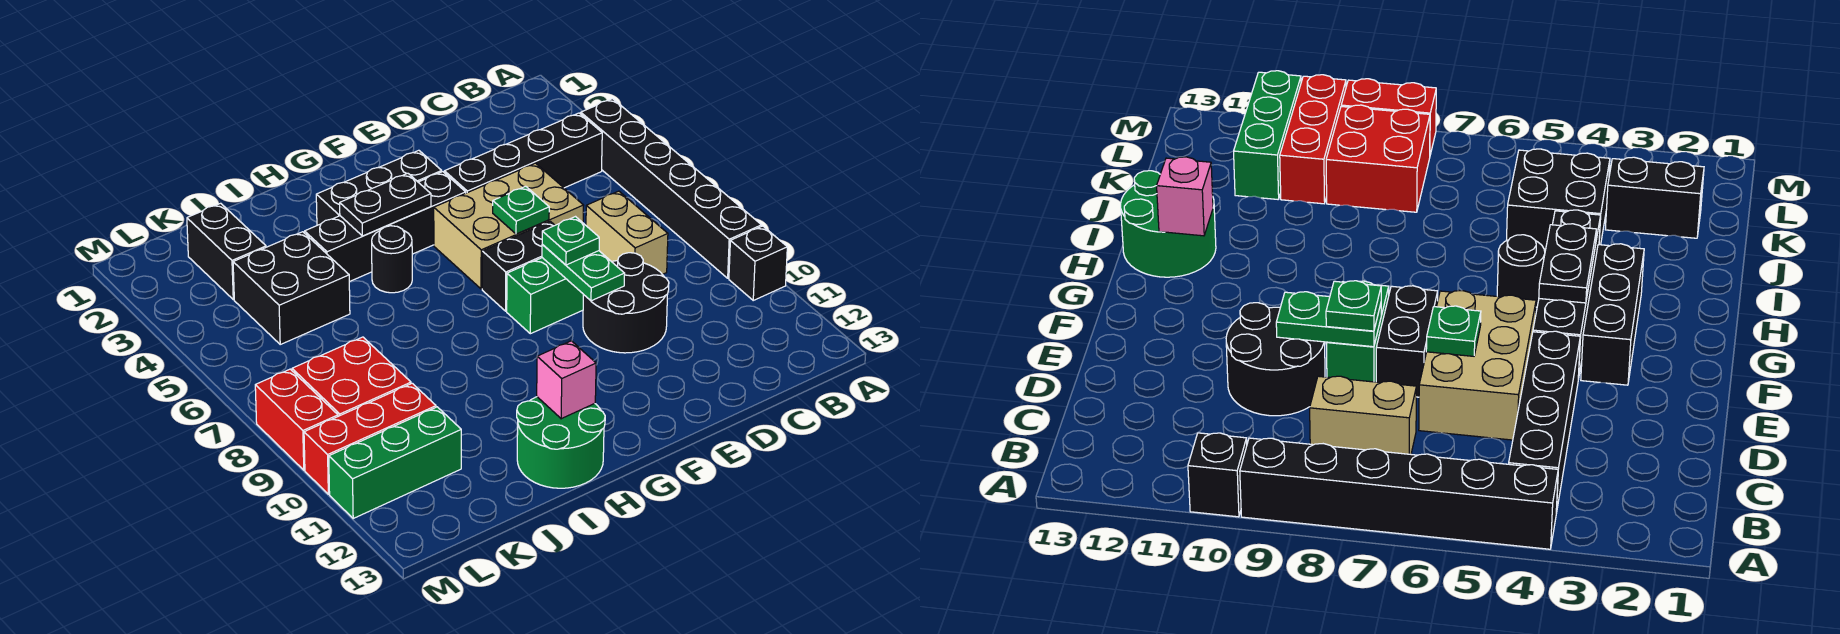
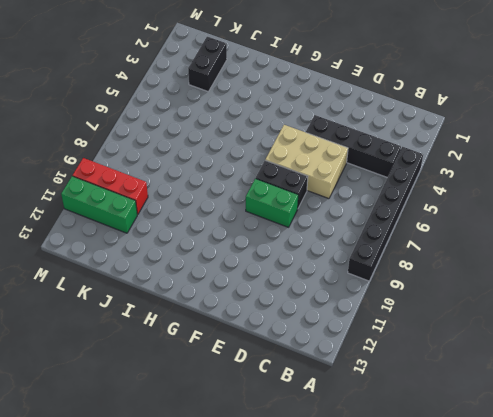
none -> black 1x1 brick [729,226,787,300]
none -> tan 1x2 brick [586,191,668,274]
none -> black 2x2 round brick [583,253,669,353]

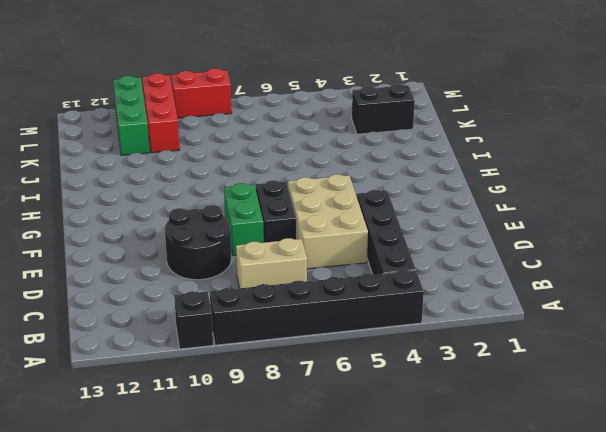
none -> black 1x3 brick [316,150,442,225]
none -> black 1x4 brick [305,172,466,282]
none -> black 1x1 round brick [372,226,412,293]

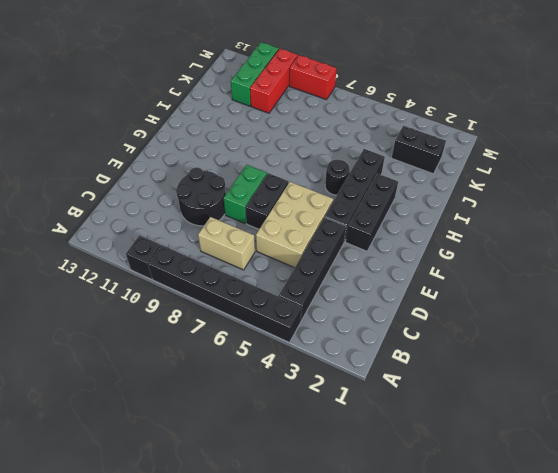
none -> green 2x2 round brick [517,397,605,488]
none -> black 2x2 brick [233,232,350,344]
none -> red 2x2 brick [292,337,411,416]

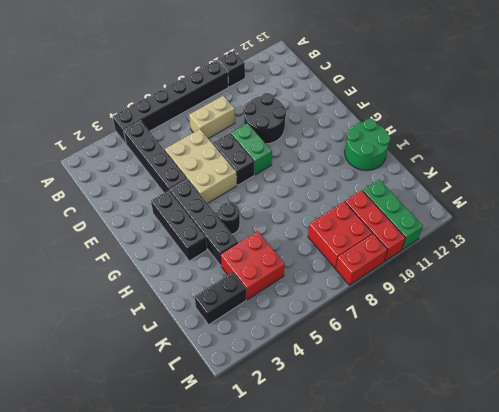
red 2x2 brick [221,231,285,300] -> black 2x2 brick [233,232,350,344]
none -> green 1x1 plate [493,186,549,234]
none -> green 1x2 plate [542,245,625,301]
none -> black 1x2 plate [340,173,431,236]

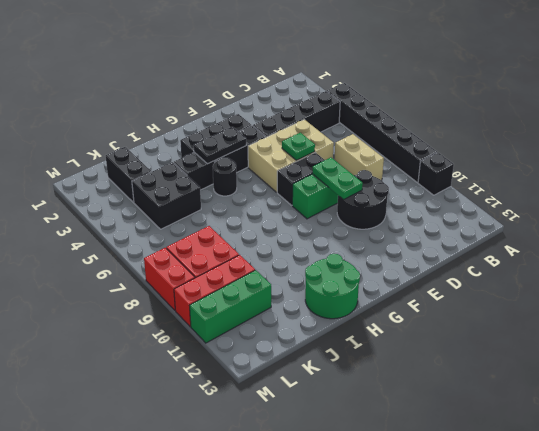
none -> pink 1x1 brick [537,341,596,419]
none -> green 1x1 plate [542,217,599,265]

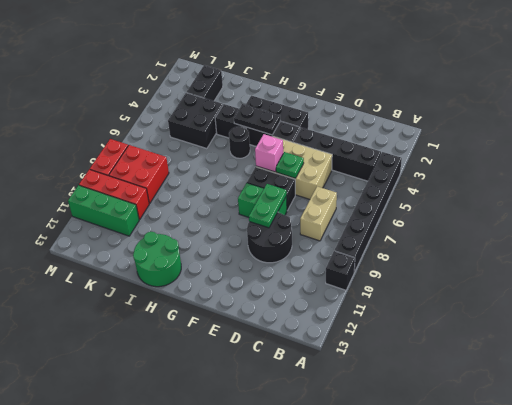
pink 1x1 brick [255,134,283,172] -> pink 1x1 brick moved to [537,341,596,419]
none -> green 1x1 plate [542,217,599,265]

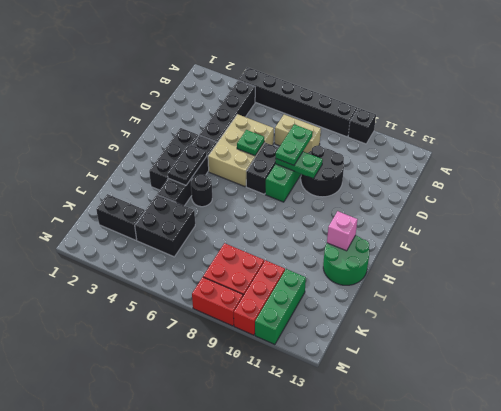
green 1x2 plate [276,124,313,165] -> green 1x1 plate [542,217,599,265]

